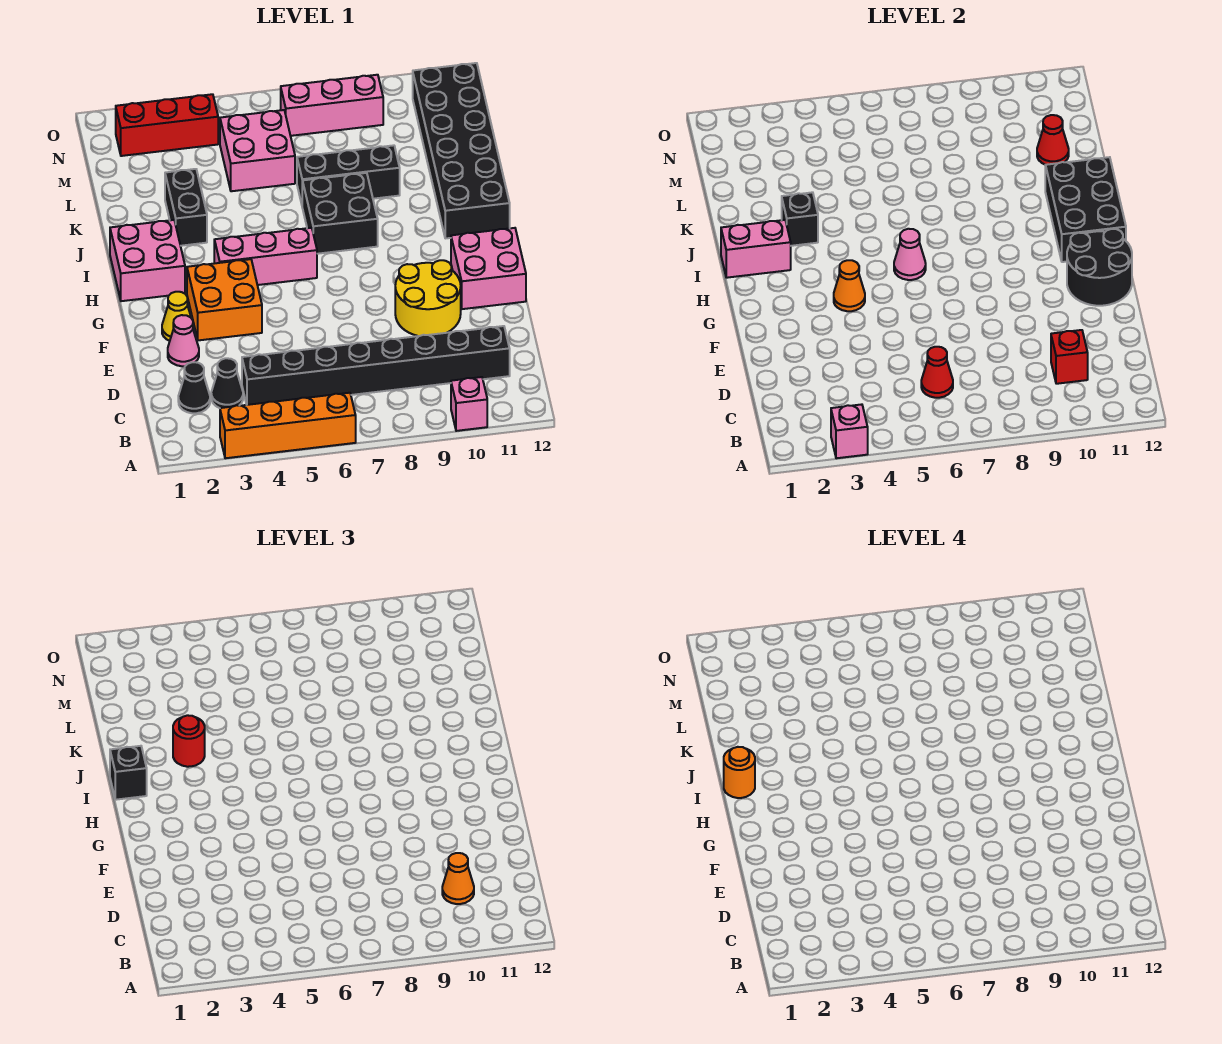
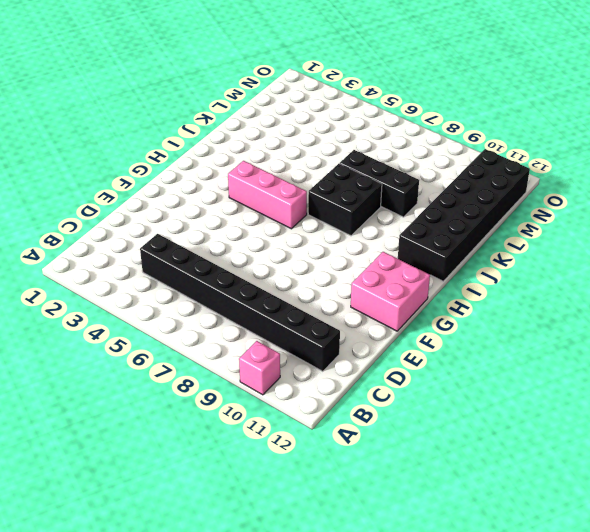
none -> orange 1x4 brick [220,393,356,458]
none -> black 1x1 cone [178,362,210,413]
none -> black 1x1 cone [211,358,243,408]
none -> pink 1x1 cone [168,315,199,366]

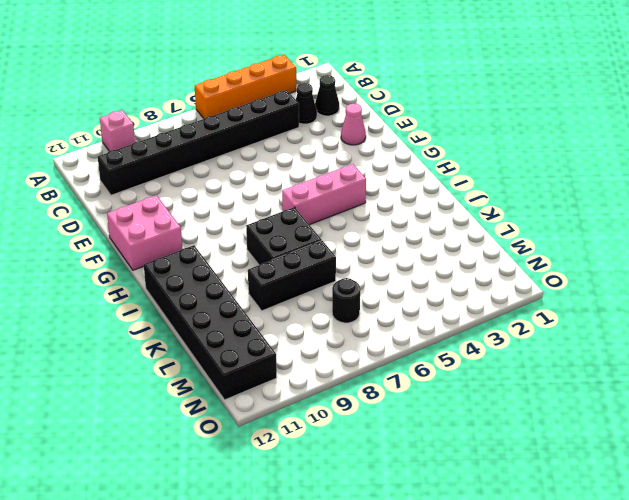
black 1x1 round brick [332,278,360,323] -> none
none -> yellow 2x2 round brick [395,260,461,336]
none -> yellow 1x1 cone [162,292,194,341]
none -> orange 2x2 brick [187,259,262,340]
none -> pink 2x2 brick [110,220,185,301]

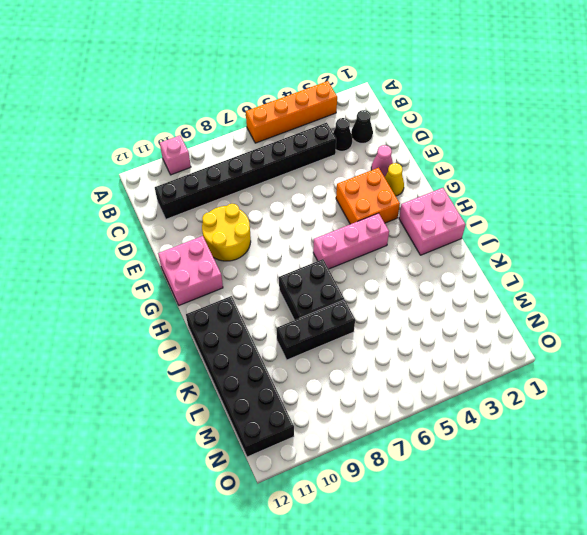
none -> black 1x2 brick [165,169,207,246]
none -> pink 2x2 brick [220,110,295,191]
none -> red 1x3 brick [116,94,218,156]
none -> pink 1x3 brick [281,75,383,136]

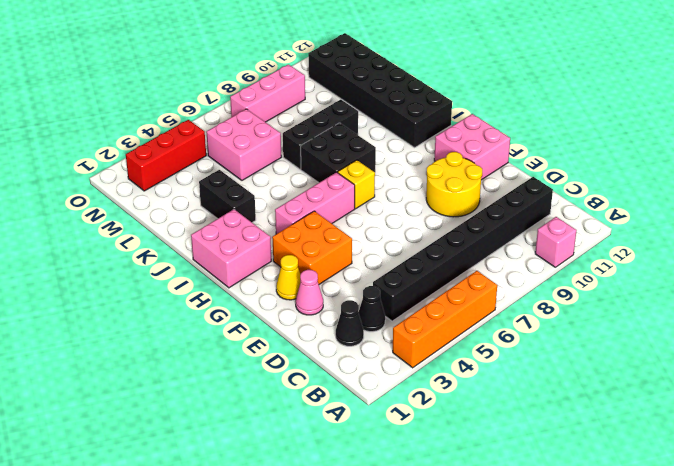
yellow 1x1 brick [338,160,375,209] -> none
none -> pink 1x1 brick [831,404,868,458]
none -> red 1x1 cone [921,347,953,398]
none -> red 1x1 brick [1051,330,1088,384]
none -> black 2x2 round brick [1067,229,1132,306]

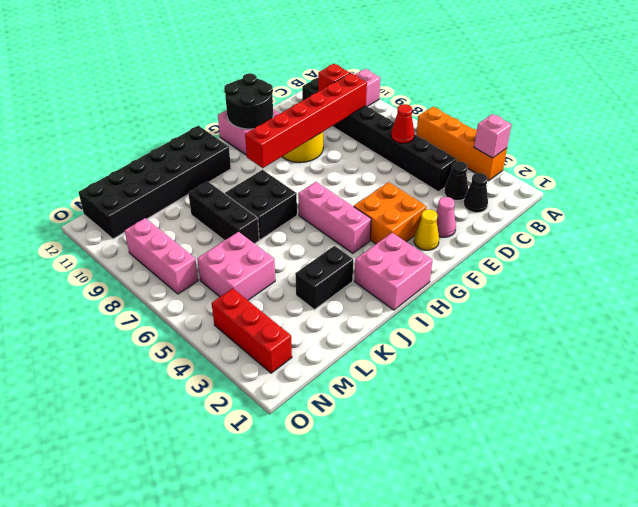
red 1x6 brick [245,73,367,168] -> none
none -> orange 1x1 cone [834,260,865,311]
none -> pink 1x1 cone [894,229,926,280]
none -> black 2x3 brick [1045,157,1126,262]
none -> pink 1x2 brick [721,220,791,278]

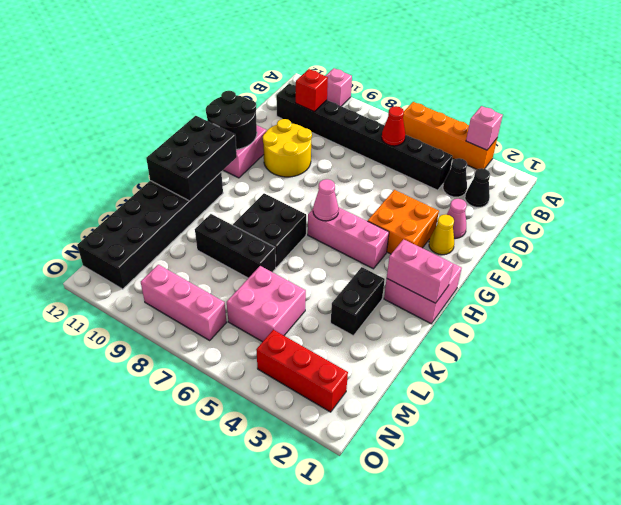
none -> orange 1x1 cone [834,260,865,311]
none -> black 1x1 brick [782,192,818,246]
none -> red 1x1 cone [1037,115,1069,165]
none -> orange 1x1 cone [442,853,474,904]

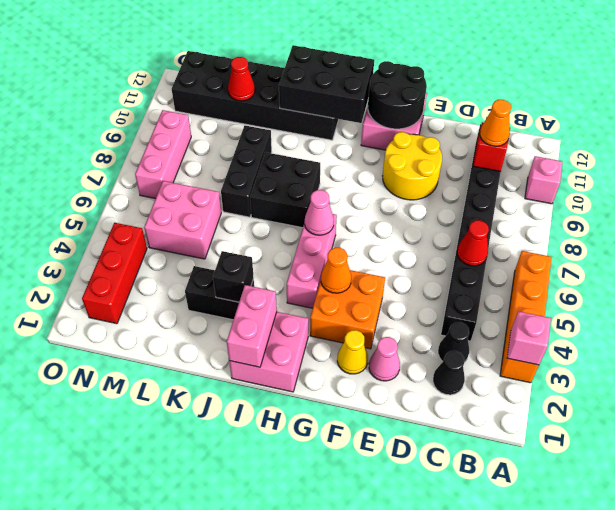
none -> black 1x1 brick [110,746,147,800]
none -> red 1x1 round brick [173,715,205,767]
none -> orange 1x1 round brick [724,747,755,798]

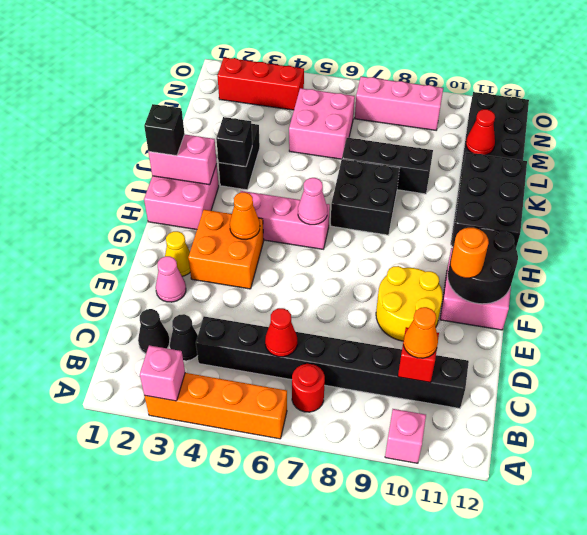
red 1x1 round brick [292,364,325,412] -> red 1x1 round brick moved to [173,715,205,767]
orange 1x1 round brick [451,228,489,278] -> orange 1x1 round brick moved to [724,747,755,798]

